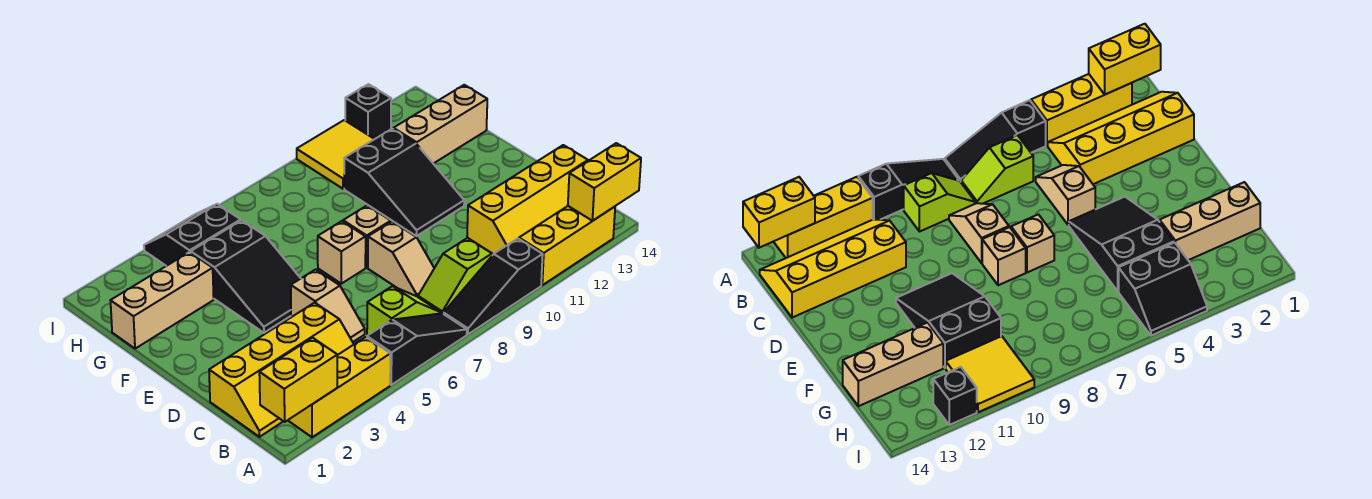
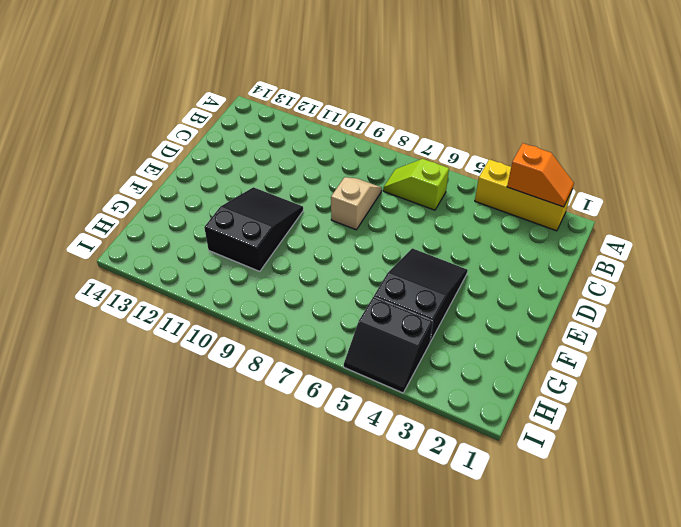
orange 1x2 slope [507,143,574,207] -> yellow 1x2 brick [259,338,337,422]
none -> black 1x3 slope [367,313,467,385]
none -> black 1x3 slope [444,239,543,334]
none -> yellow 1x3 brick [519,206,615,285]

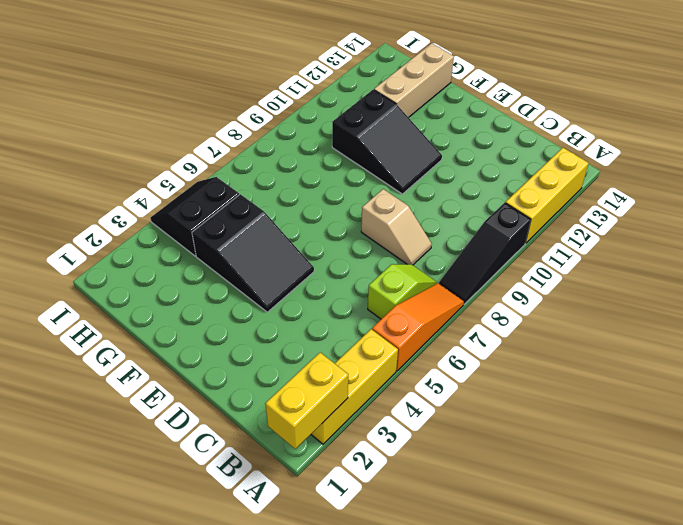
orange 1x3 slope [372,283,464,371] -> black 1x3 slope [367,313,467,385]
none -> yellow 2x4 slope [209,303,354,437]
none -> lime 1x2 slope [418,238,492,314]
none -> yellow 2x4 slope [467,145,588,254]

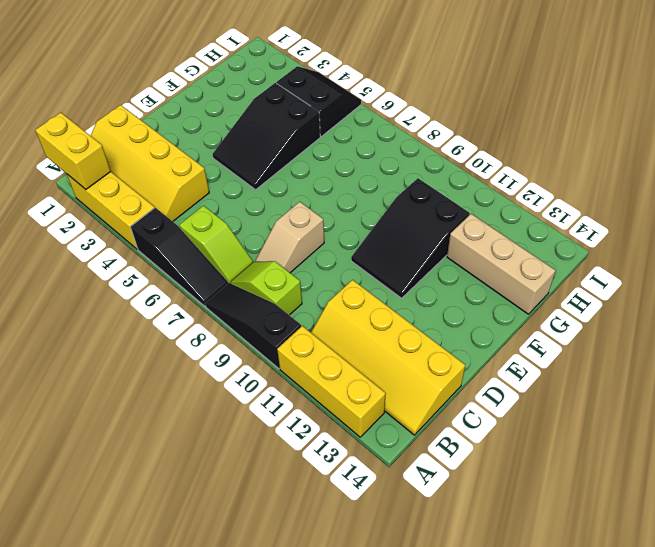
none -> tan 1x2 slope [291,269,365,342]
none -> tan 1x1 brick [318,221,366,284]
none -> tan 1x1 brick [343,206,391,268]

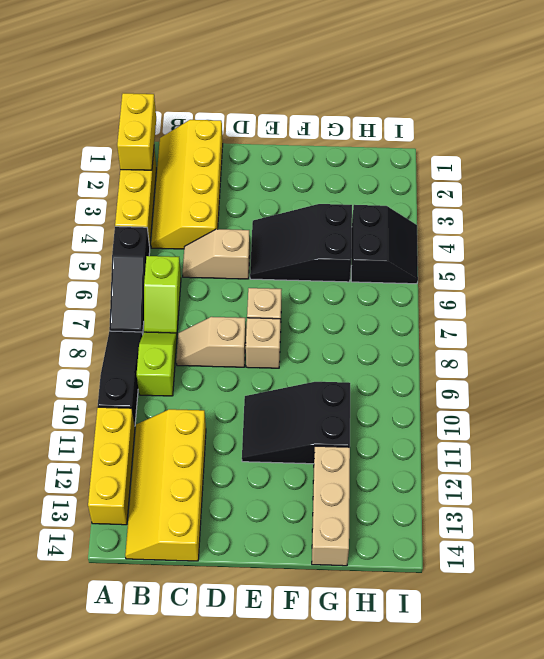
none -> tan 1x3 brick [110,252,214,349]
none -> yellow 2x2 tile [297,120,374,189]
none -> black 1x1 brick [345,84,391,139]

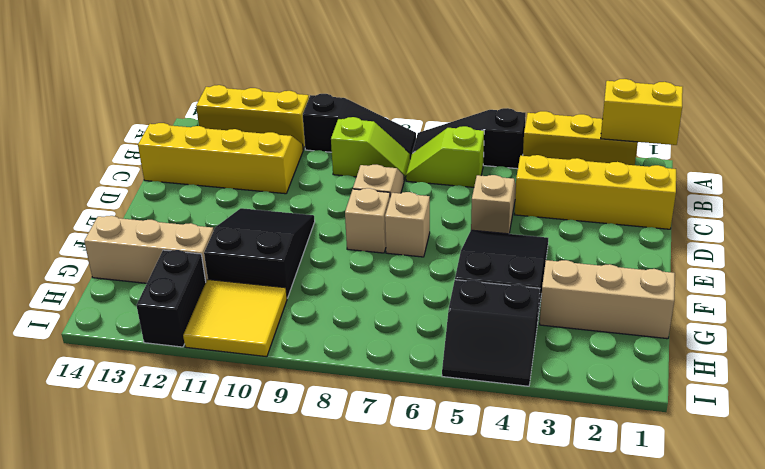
black 1x2 brick [136,250,206,347] -> black 1x1 brick [345,84,391,139]
none -> yellow 1x2 brick [568,143,641,221]

